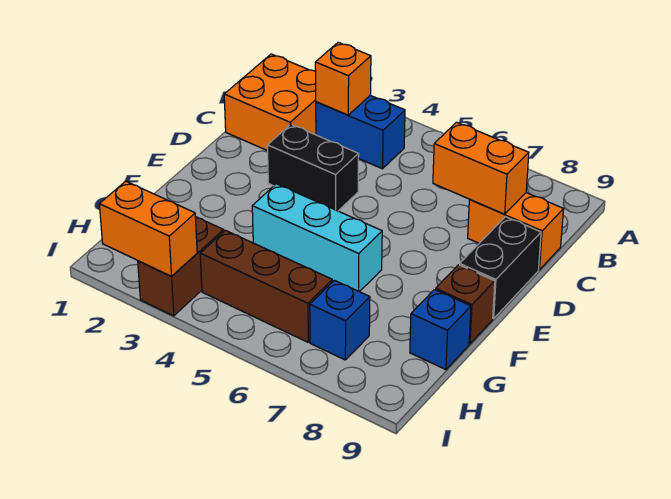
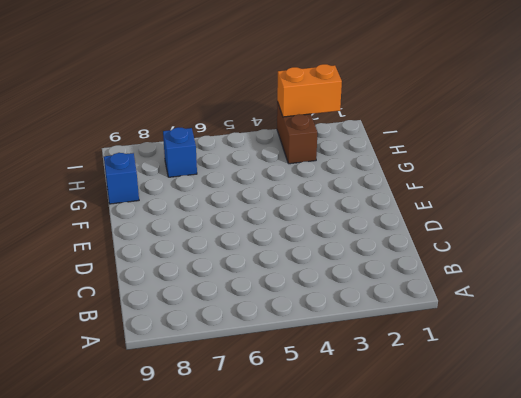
none -> orange 2x2 brick [224,54,316,151]
none -> blue 1x2 brick [316,95,405,169]
none -> orange 1x2 brick [468,193,564,270]

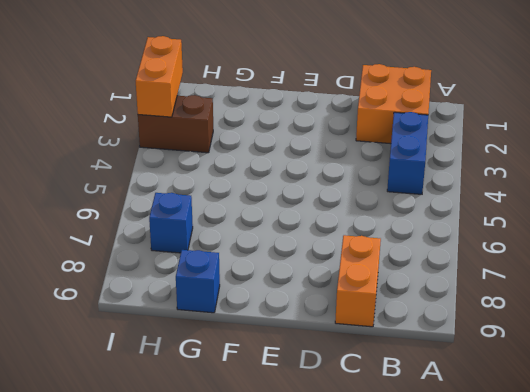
none -> black 1x2 brick [267,124,359,211]
none -> black 1x2 brick [460,217,541,318]
none -> cyan 1x3 brick [252,184,382,292]

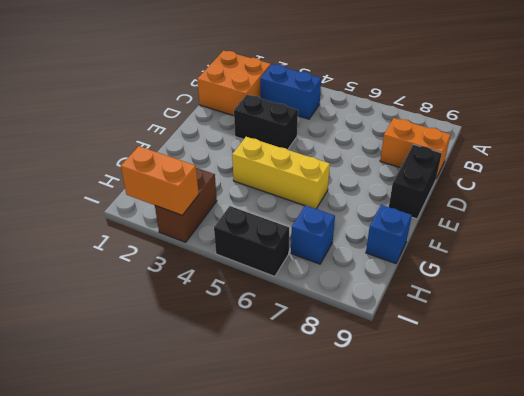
yellow 1x3 brick [232,137,330,209] -> cyan 1x3 brick [252,184,382,292]
black 1x2 brick [214,206,289,277] -> none
none -> brown 1x1 brick [436,265,495,344]
none -> brown 1x3 brick [200,230,332,342]
none -> orange 1x1 brick [315,42,371,115]

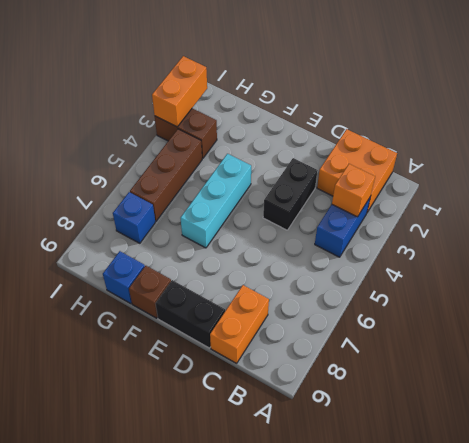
none -> orange 1x2 brick [433,122,529,214]

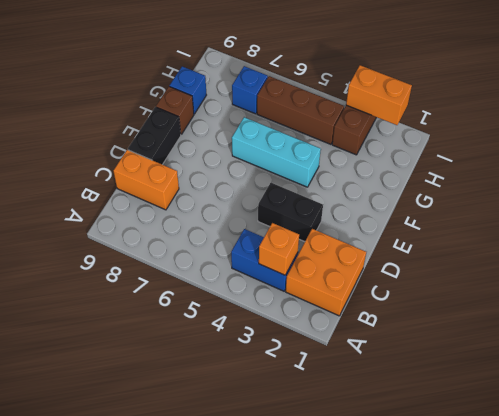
none -> orange 1x2 brick [433,122,529,214]

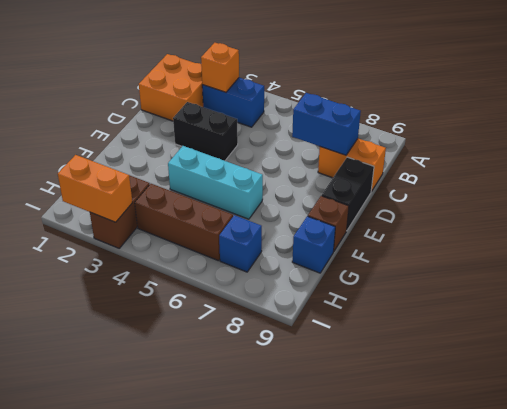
blue 1x2 brick [292,93,361,155] -> orange 1x2 brick [433,122,529,214]

